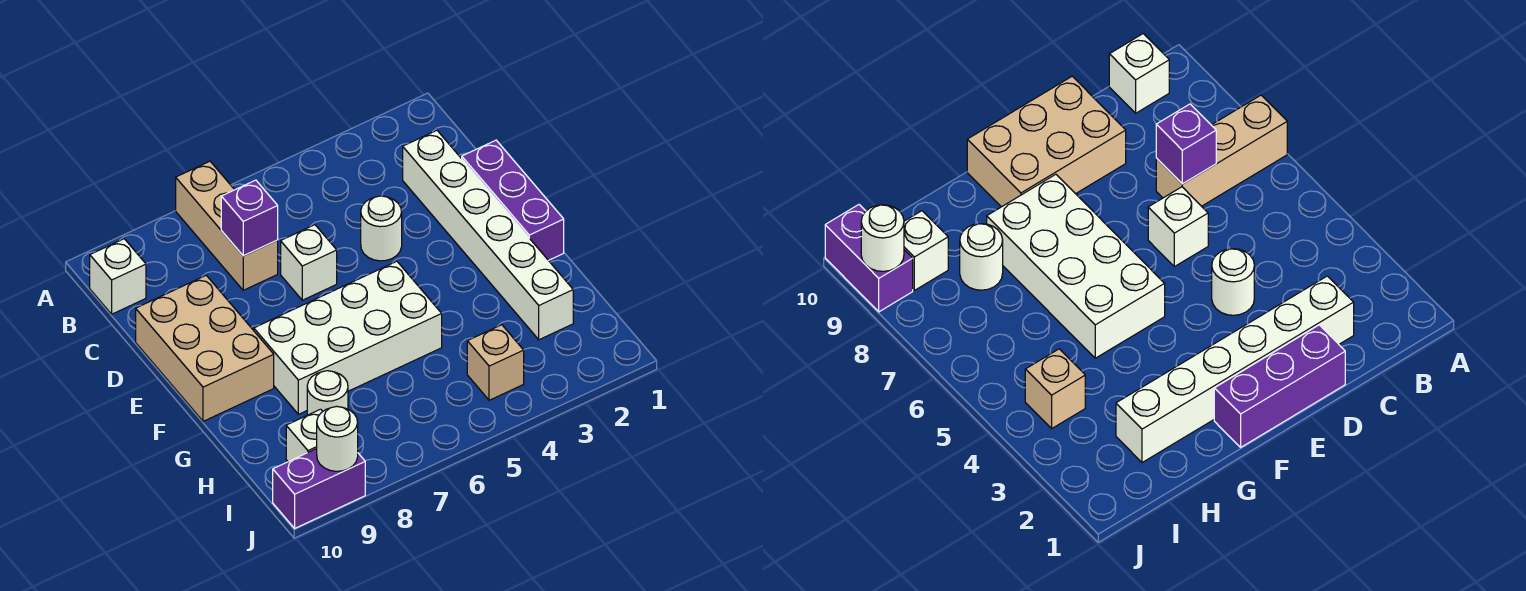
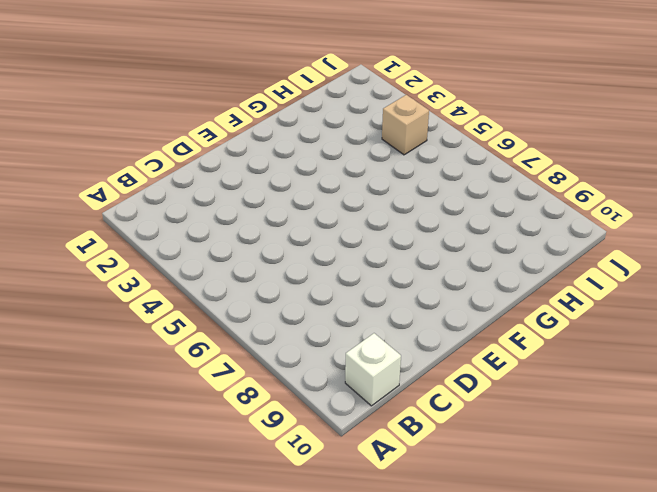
none -> tan 1x3 brick [176,161,278,290]
none -> white 1x6 brick [403,130,573,340]
none -> purple 1x3 brick [462,140,564,260]

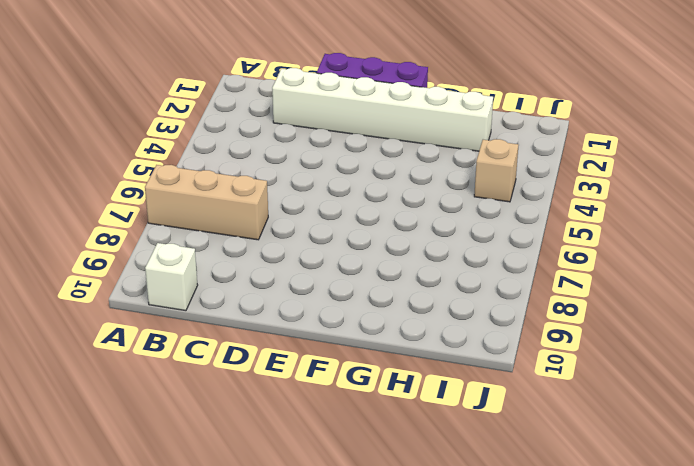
none -> white 1x1 round brick [361,196,402,261]
none -> white 1x1 brick [281,225,337,300]
none -> tan 2x3 brick [136,276,274,421]

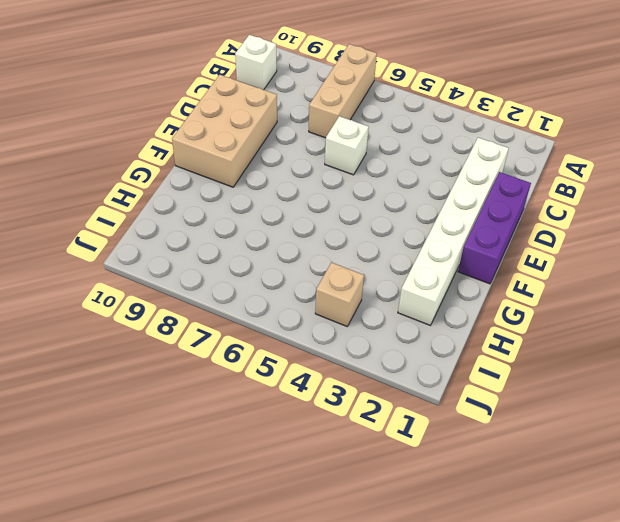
none -> white 1x1 round brick [361,196,402,261]
none -> white 2x4 brick [254,261,442,414]
none -> white 1x1 round brick [307,371,348,415]

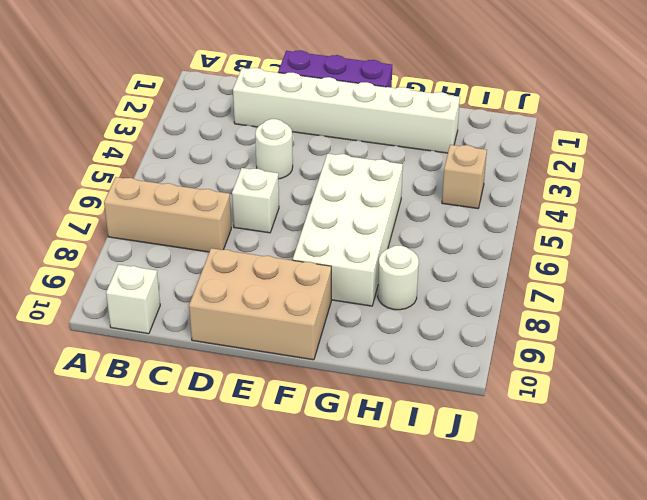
none -> white 1x1 brick [286,409,323,462]
none -> purple 1x2 brick [273,449,365,528]
none -> purple 1x1 brick [221,180,278,256]

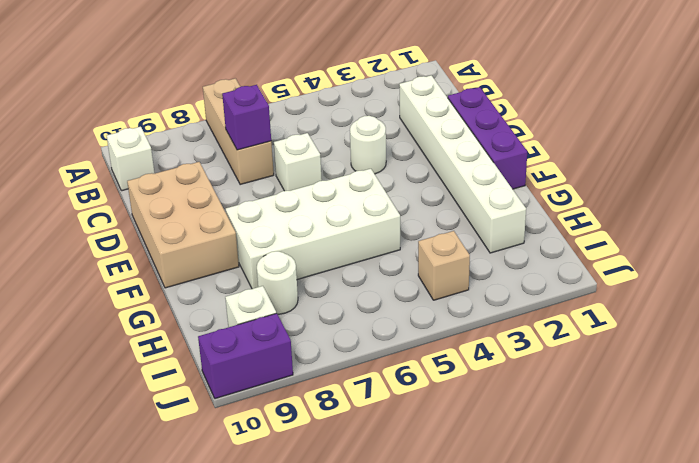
none -> white 1x1 round brick [317,406,358,471]

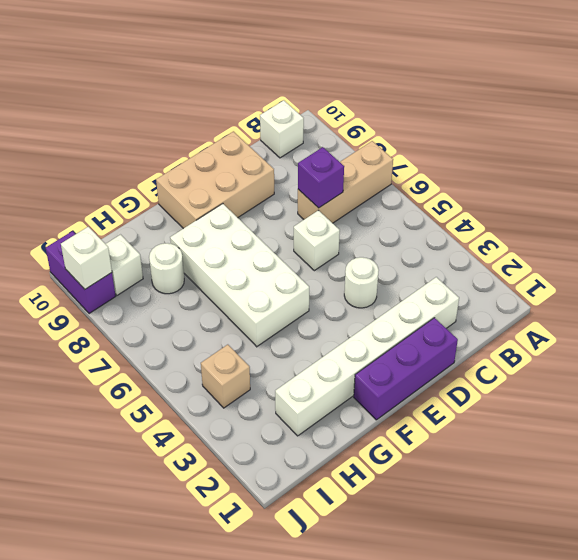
white 1x1 brick [61,227,112,289] -> white 1x1 round brick [317,406,358,471]

